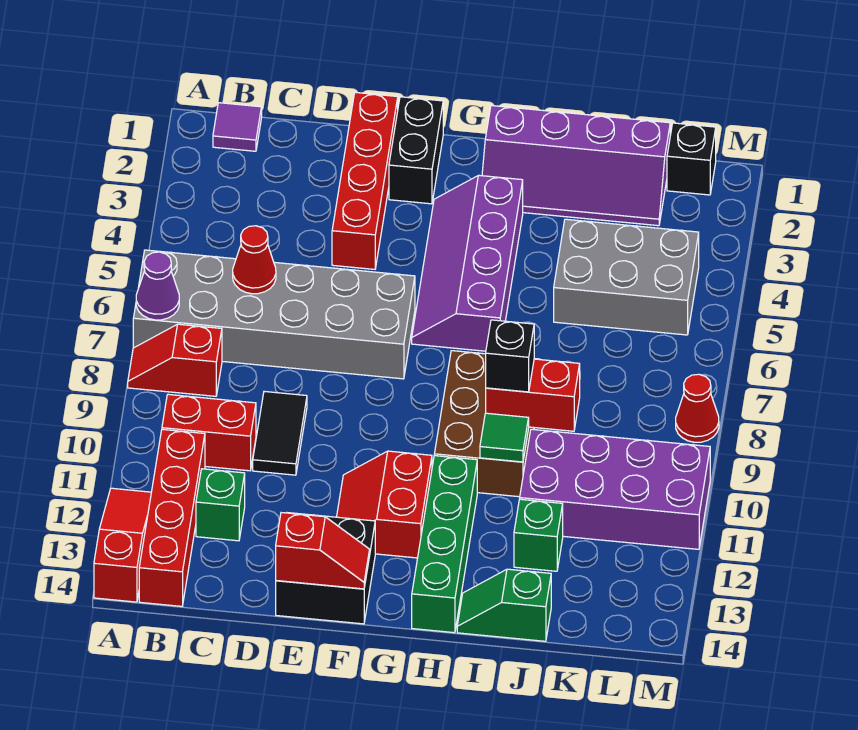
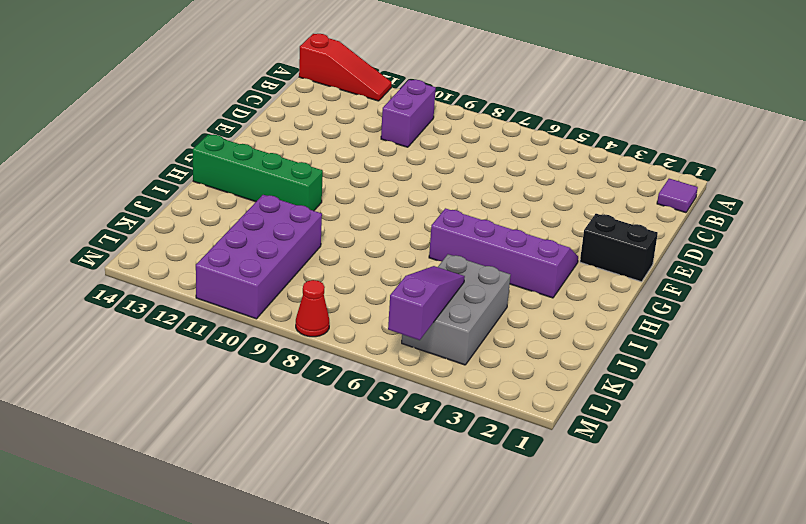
purple 1x2 brick [381,80,436,147] -> red 1x2 brick [162,394,256,471]
purple 1x3 slope [388,266,465,340] -> none
none -> grey 2x6 brick [133,250,415,379]
none -> red 1x2 slope [128,324,222,396]
none -> red 1x4 brick [139,429,205,606]

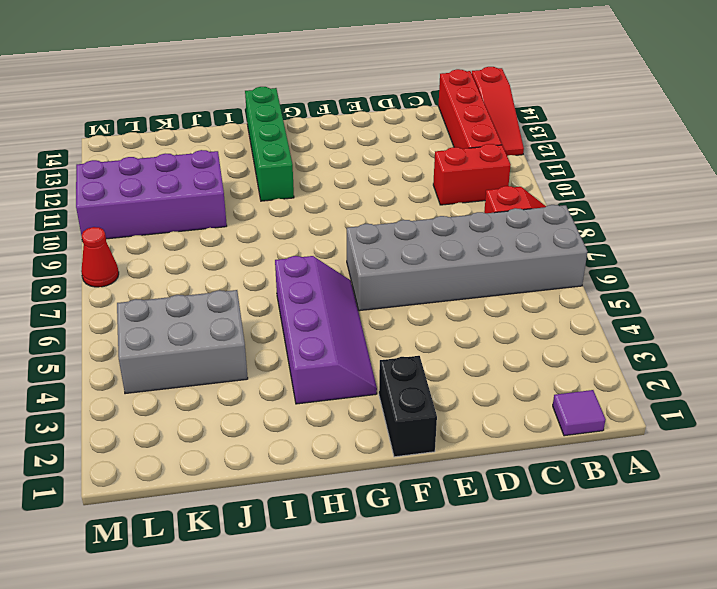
none -> green 1x1 brick [196,469,245,541]
none -> black 1x2 tile [253,391,307,475]
none -> red 1x4 brick [332,92,398,269]

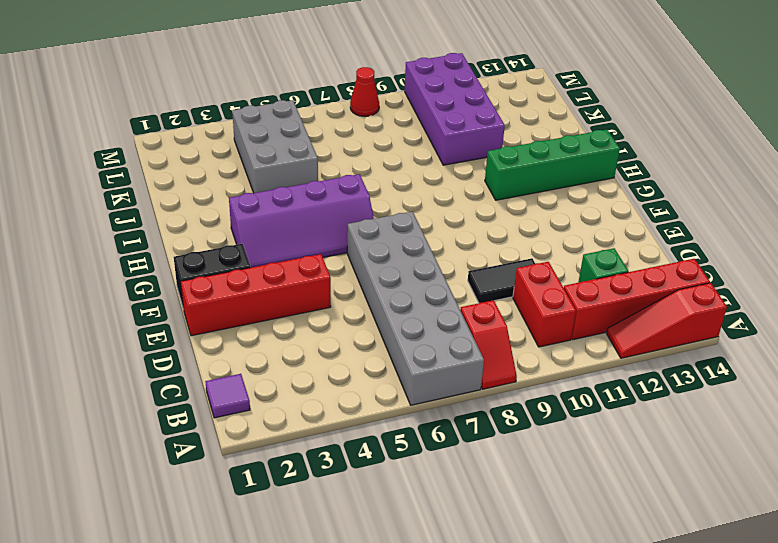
none -> black 2x2 brick [276,513,375,624]
none -> red 2x2 slope [337,451,432,558]
none -> purple 2x4 slope [482,106,670,226]

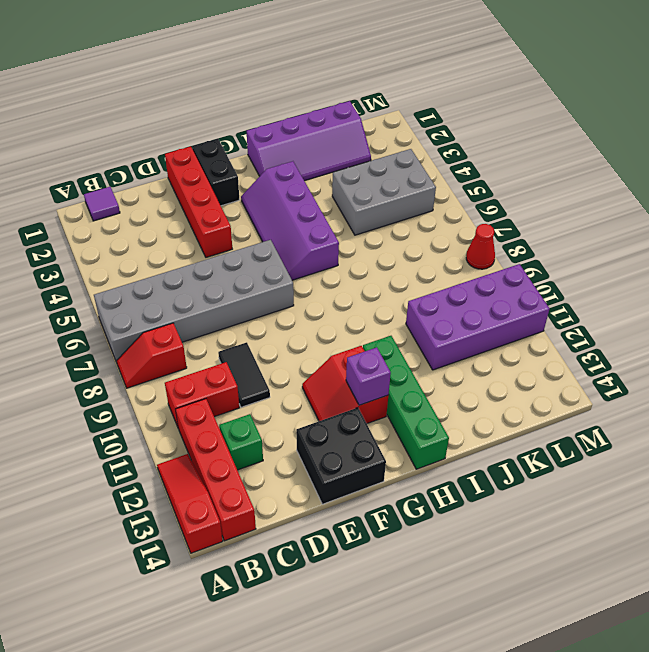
purple 1x1 brick [346,347,391,405] -> none
none -> brown 2x3 brick [434,351,540,497]
none -> green 1x2 slope [457,569,551,641]
none -> green 1x1 brick [514,499,563,571]

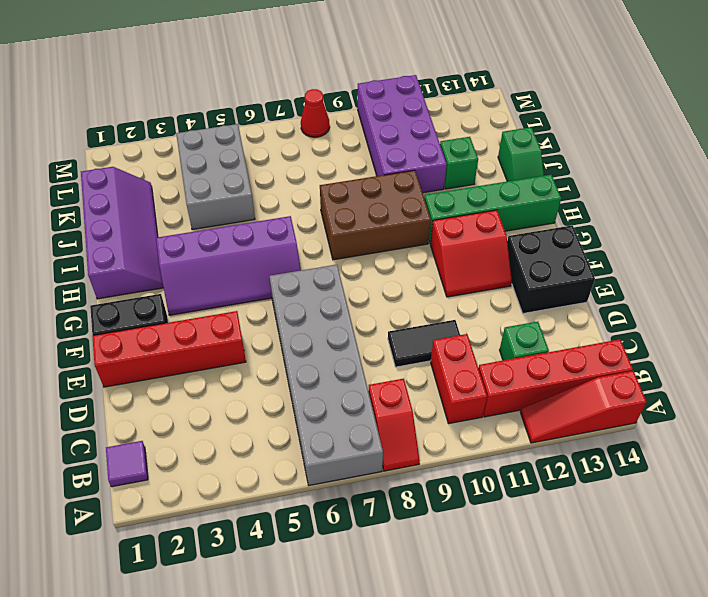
none -> black 1x1 brick [667,123,716,195]
none -> purple 1x1 cone [136,252,179,320]
none -> red 1x1 cone [233,226,276,294]

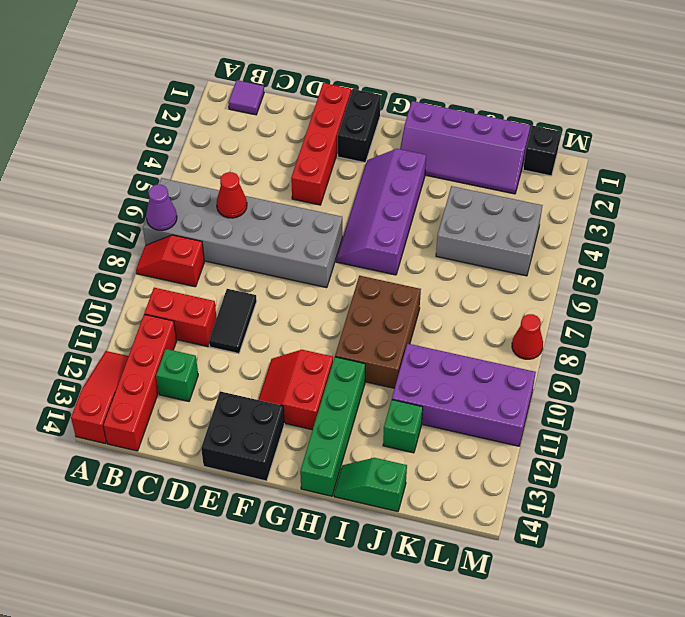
none -> red 1x2 slope [276,513,370,589]
none -> red 1x2 brick [486,359,580,431]
none -> green 1x1 tile [480,413,529,462]

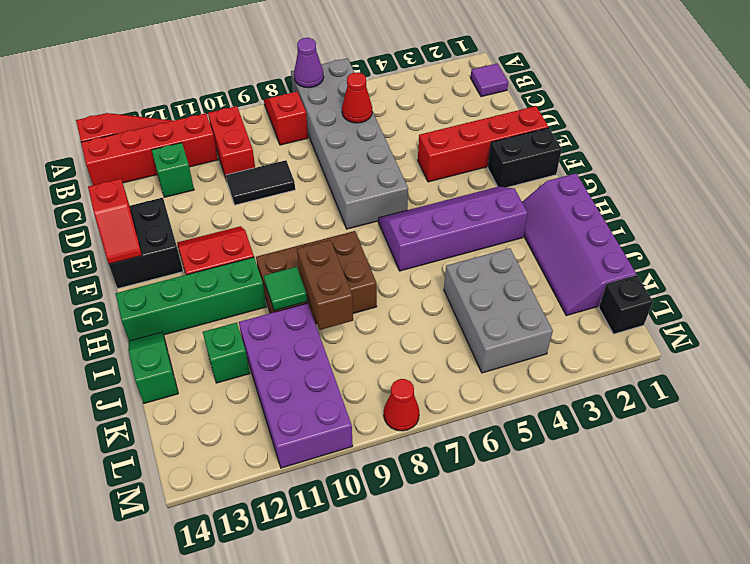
brown 1x2 brick [297,240,353,330] -> red 1x2 brick [486,359,580,431]
none -> black 1x1 brick [486,320,534,392]

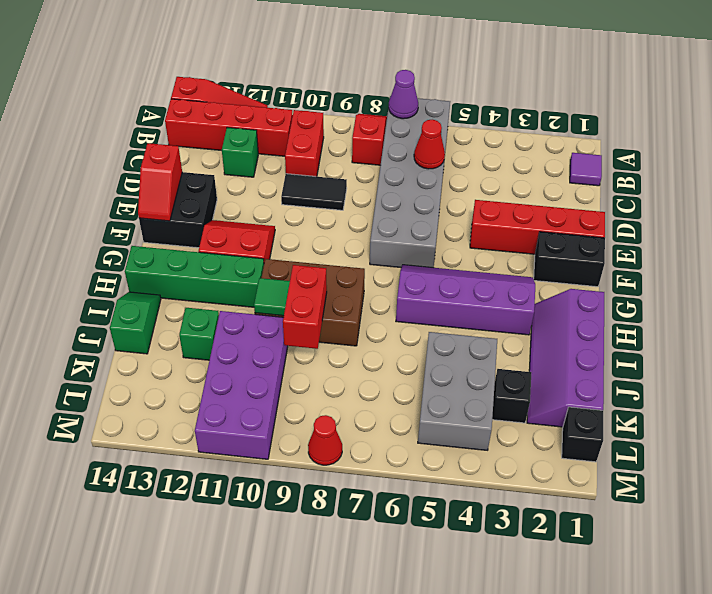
black 1x1 brick [492,369,531,423] -> black 1x1 brick moved to [486,320,534,392]

